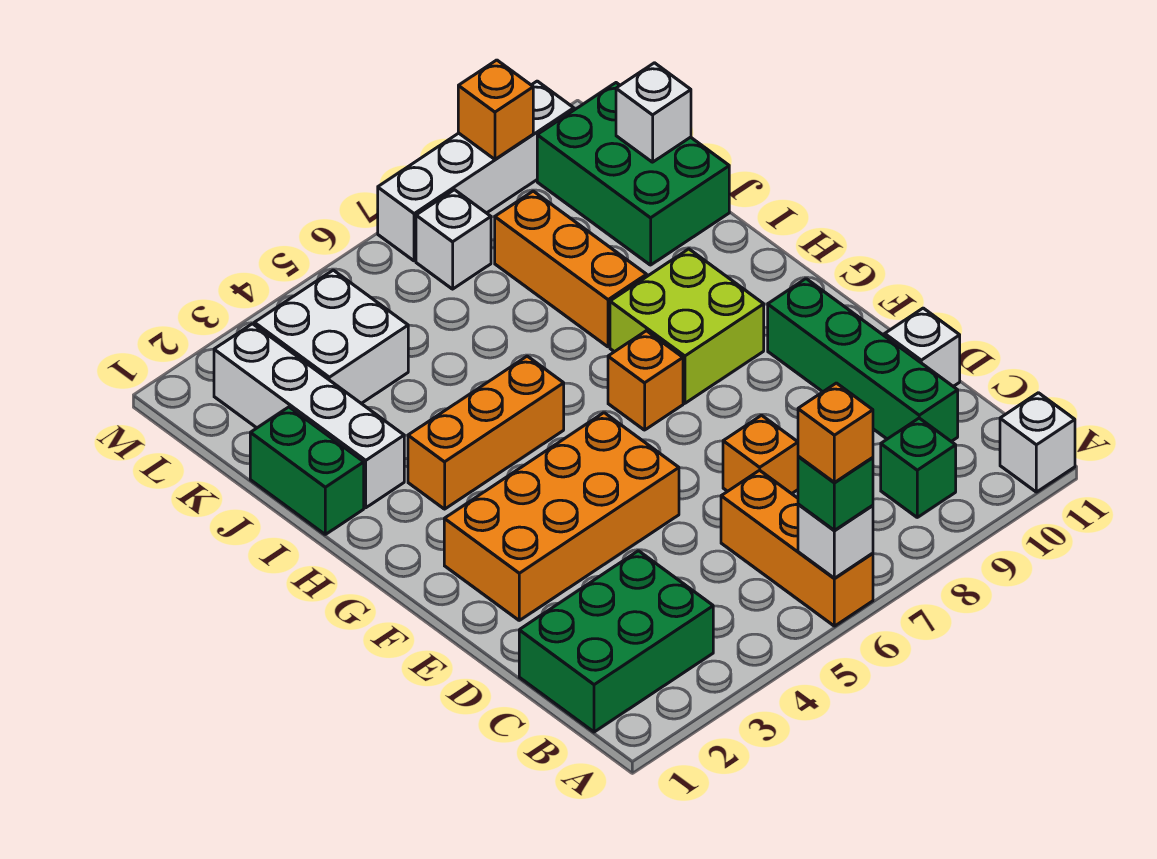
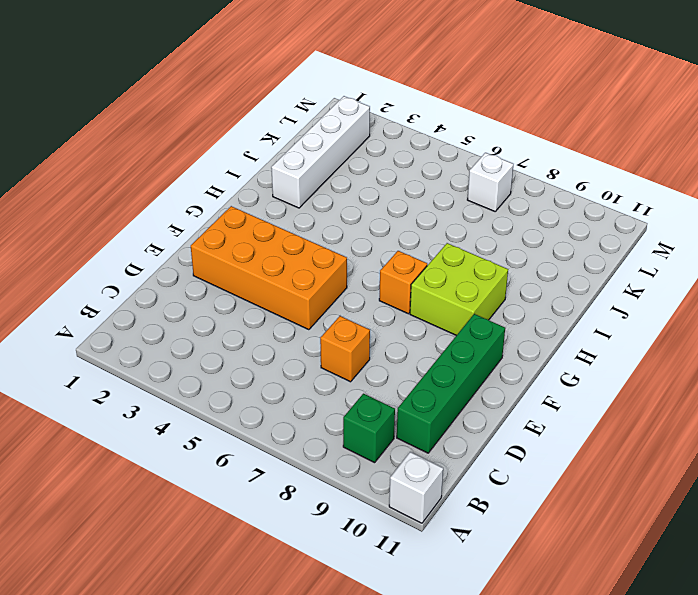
none -> orange 1x3 brick [721,470,873,626]
none -> green 2x3 brick [519,551,713,732]
none -> white 1x1 brick [885,308,960,386]

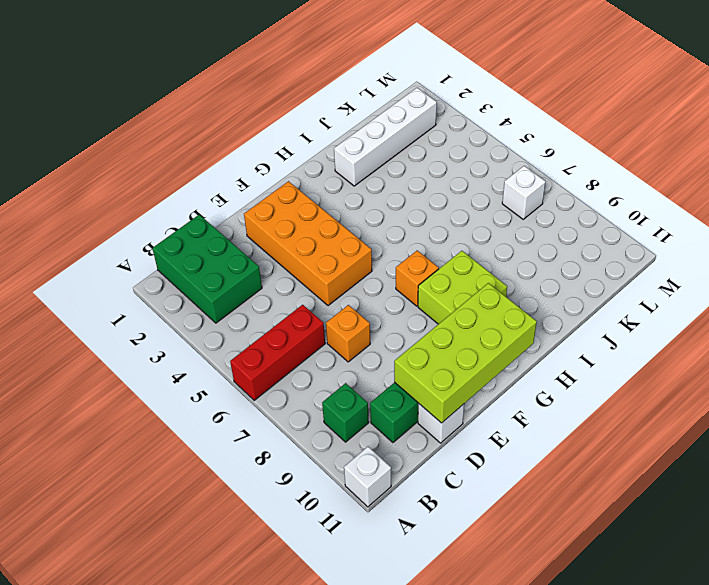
red 1x3 brick [230,305,325,400] -> orange 1x3 brick [721,470,873,626]
lime 2x4 brick [394,283,537,423] -> none
none -> orange 1x3 brick [408,356,564,509]
none -> green 1x2 brick [250,407,364,534]
none -> orange 1x3 brick [495,191,647,347]

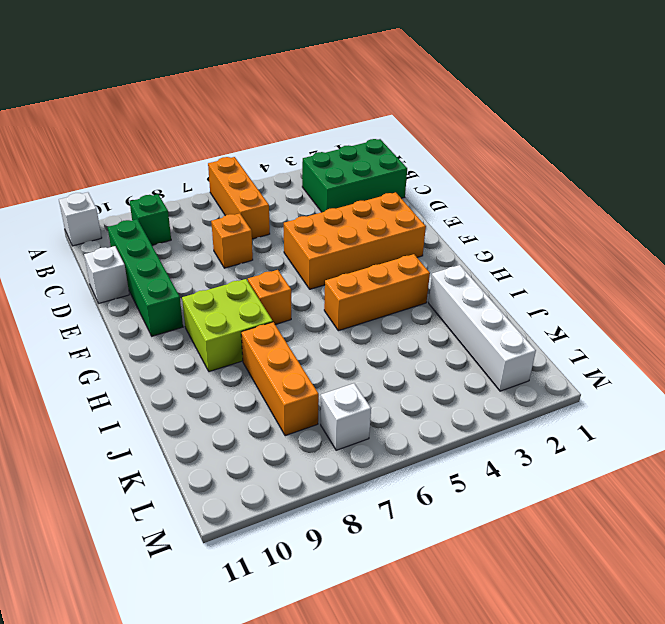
none -> green 1x2 brick [250,407,364,534]
none -> green 2x3 brick [537,83,729,265]
none -> white 2x2 brick [254,270,408,403]

